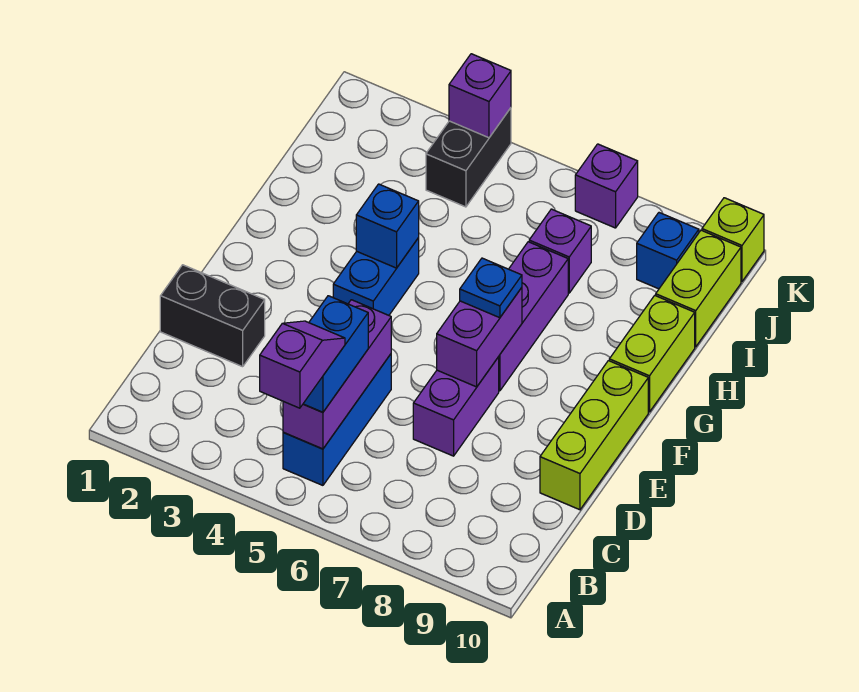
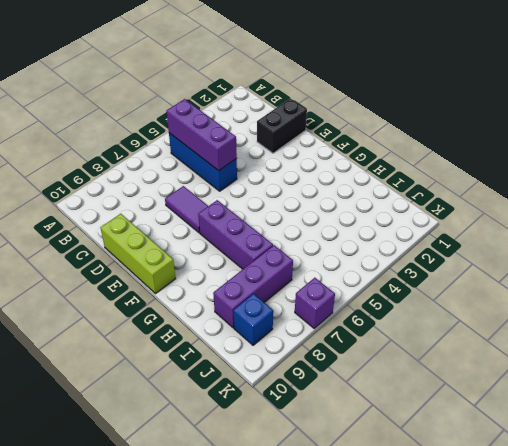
purple 1x2 tile [165,186,208,233] -> purple 1x2 brick [413,357,499,456]
purple 1x3 brick [213,245,293,328] -> purple 1x1 brick [529,209,591,293]
none -> blue 1x2 brick [333,238,419,315]
none -> lime 1x2 brick [609,296,695,412]
none -> lime 1x2 brick [656,230,741,347]

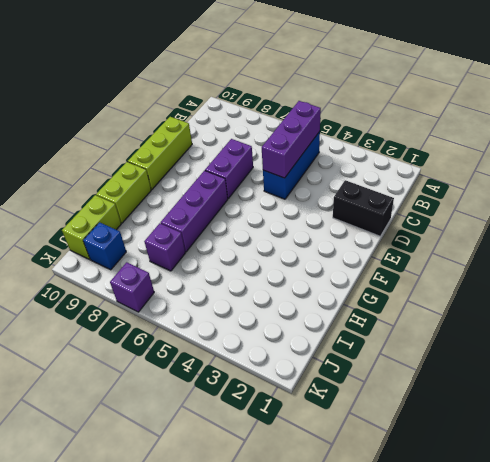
none -> blue 1x2 brick [333,238,419,315]
none -> black 1x2 brick [426,108,511,207]
none -> lime 1x1 brick [702,198,764,282]

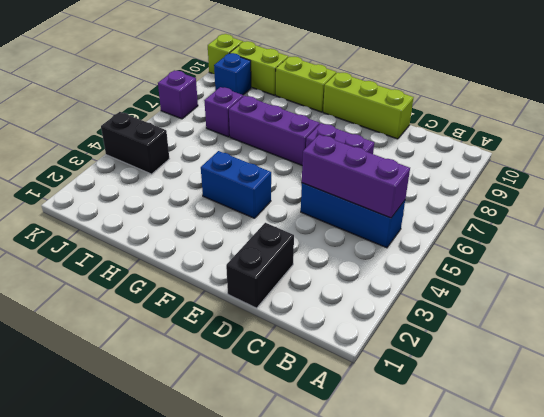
none -> purple 1x2 brick [437,288,522,387]
none -> blue 1x1 brick [356,184,419,268]
none -> purple 1x1 brick [449,54,511,138]

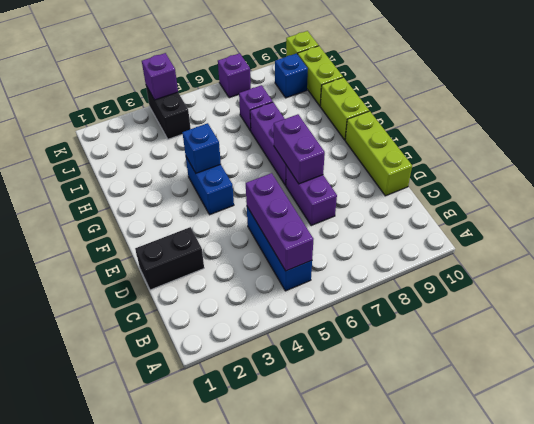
none -> blue 1x2 brick [303,296,368,412]
none -> blue 1x1 plate [460,258,522,318]
none -> purple 1x2 slope [260,321,345,408]

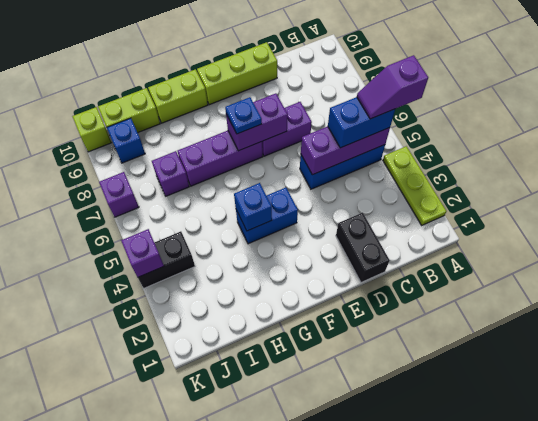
lime 1x3 plate [383,146,446,225] -> none

